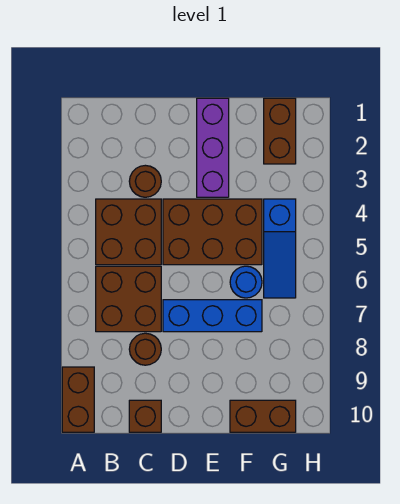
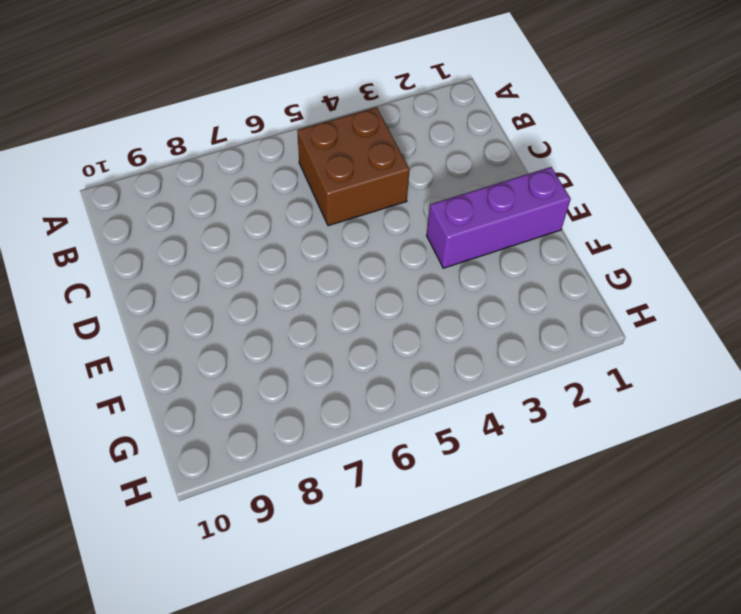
none -> brown 1x2 brick [62,367,94,432]
none -> brown 2x2 brick [96,266,161,332]
none -> brown 1x1 round brick [129,165,161,197]

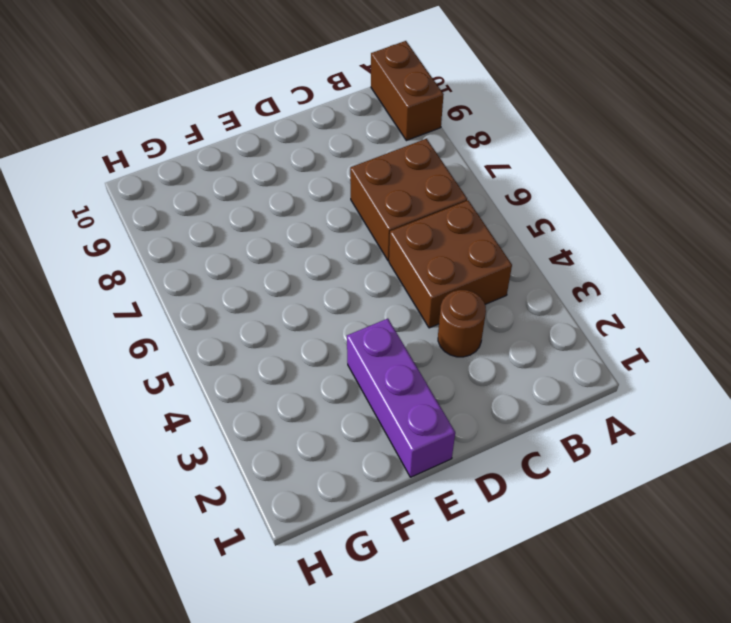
none -> brown 1x1 round brick [129,333,161,365]
none -> brown 1x1 brick [129,400,161,432]
none -> brown 2x3 brick [163,199,262,265]

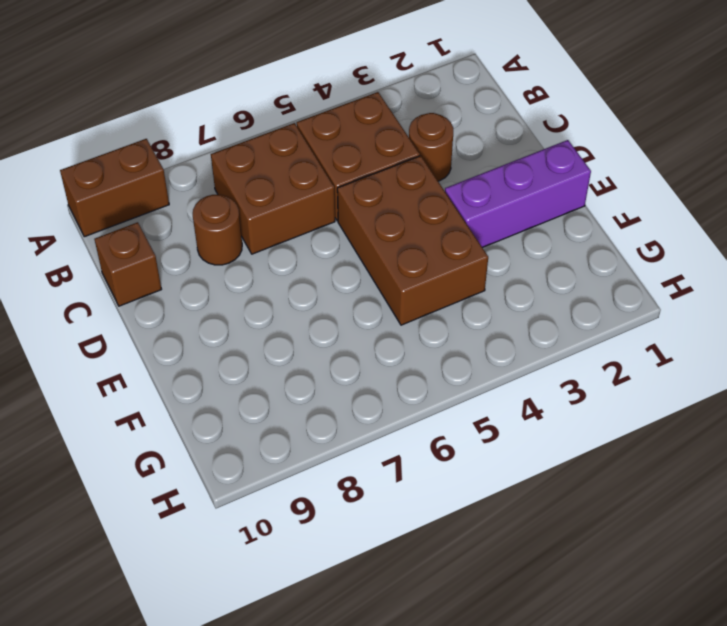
none -> blue 1x3 brick [163,300,262,332]
none -> blue 1x1 round brick [230,266,262,298]
none -> brown 1x2 brick [230,400,296,432]

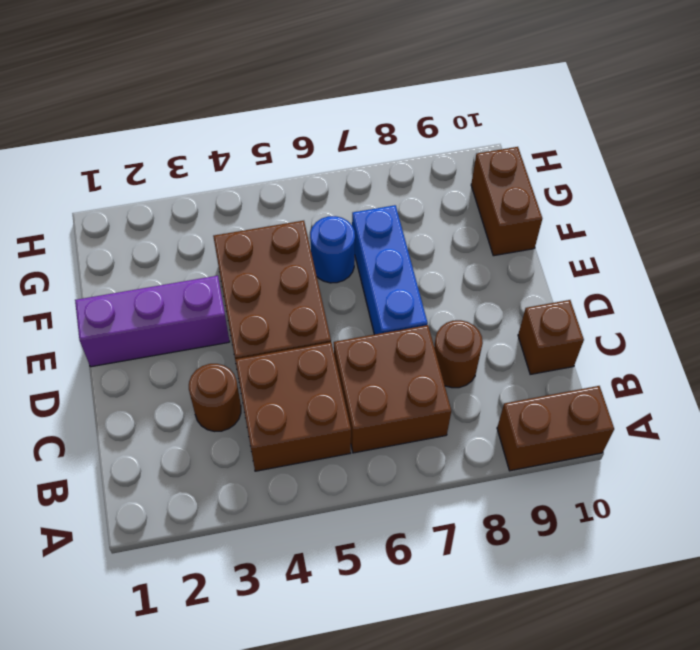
none -> brown 1x2 brick [264,98,296,164]
none -> blue 1x3 slope [264,199,296,298]

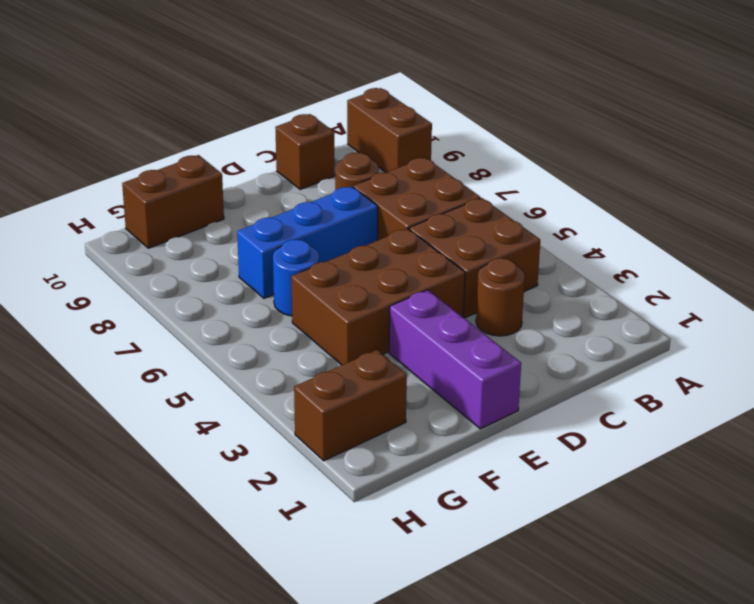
brown 1x2 brick [294,350,407,461] -> brown 1x2 brick turned to [264,98,296,164]
none -> blue 1x3 slope [264,199,296,298]

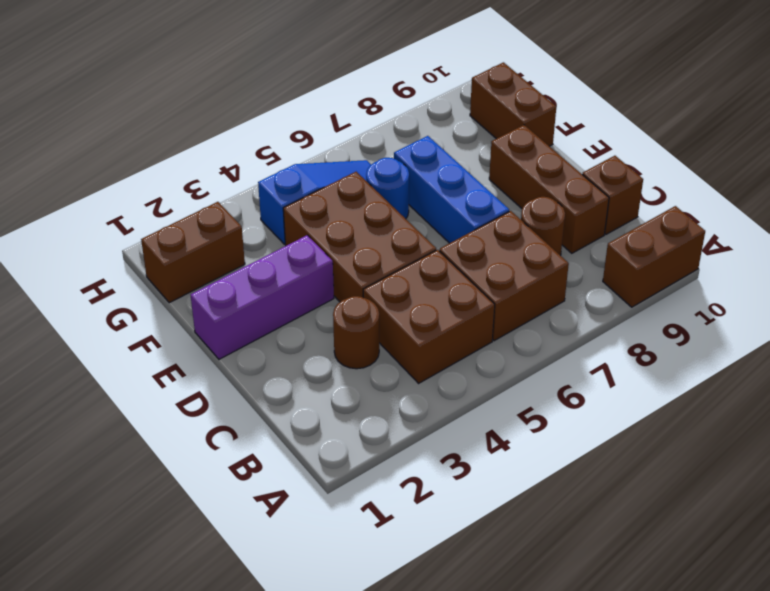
brown 1x3 brick [489,125,609,253] -> none

